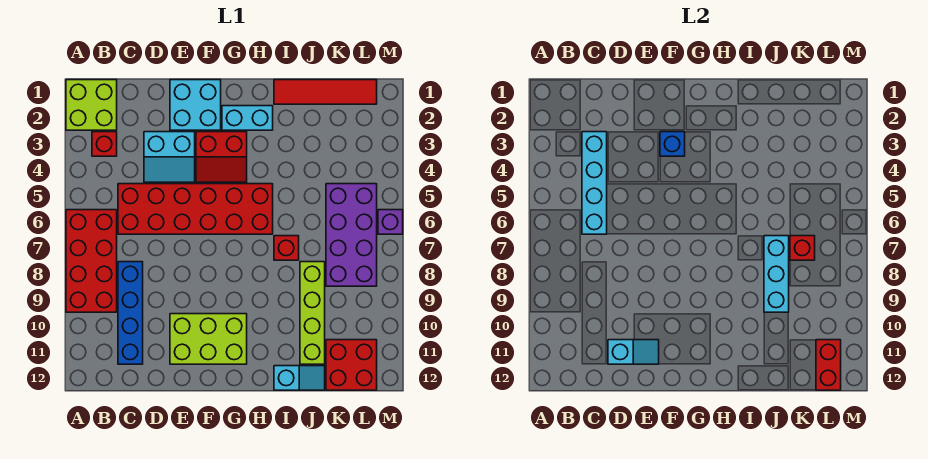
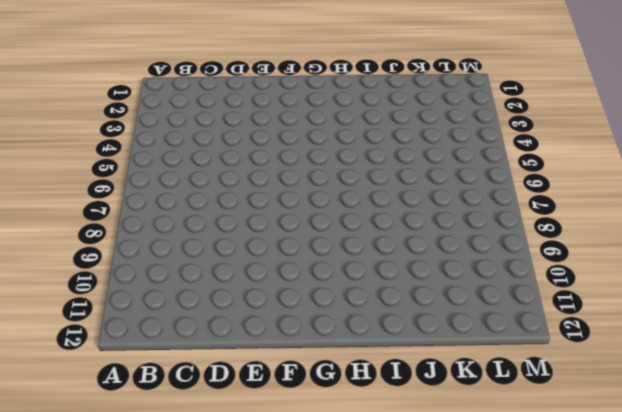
none -> lime 2x2 brick [66,80,117,130]
none -> red 2x4 brick [66,210,117,312]
none -> red 1x1 brick [92,132,117,156]

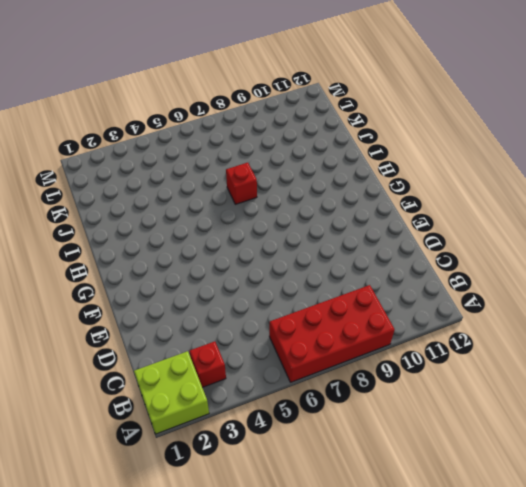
none -> red 2x6 brick [118,184,273,234]
none -> blue 1x4 brick [118,262,143,364]
none -> cyan 2x2 slope [144,132,195,182]

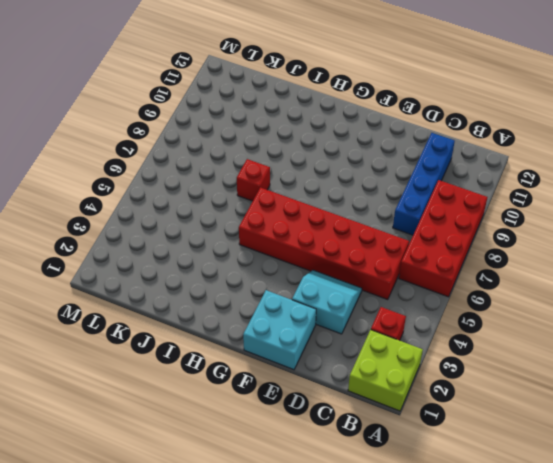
none -> lime 2x3 brick [170,314,247,364]
none -> red 2x2 slope [196,132,247,182]
none -> cyan 1x2 brick [222,106,273,130]

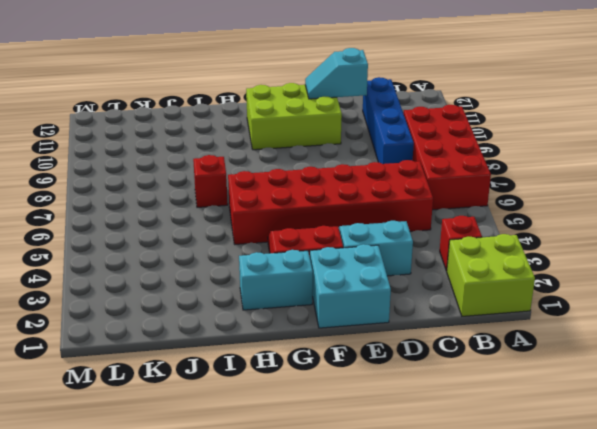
none -> red 1x4 tile [274,80,377,104]
none -> cyan 1x2 slope [274,366,325,390]
none -> lime 1x4 brick [300,262,325,364]

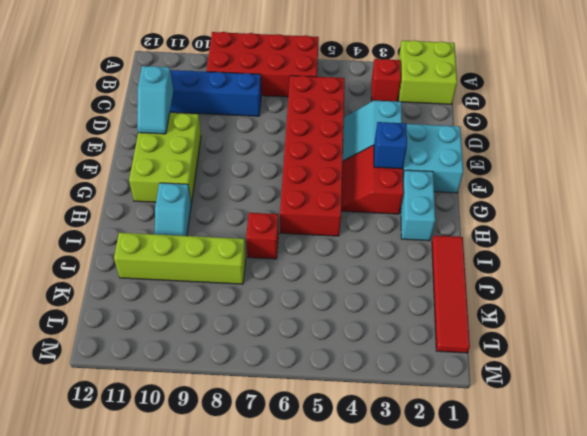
cyan 1x2 slope [155,183,191,236] -> cyan 1x2 slope moved to [274,366,325,390]
none -> purple 2x4 brick [326,184,377,286]
none -> red 2x2 brick [326,340,377,390]
none -> purple 1x1 brick [378,210,403,234]

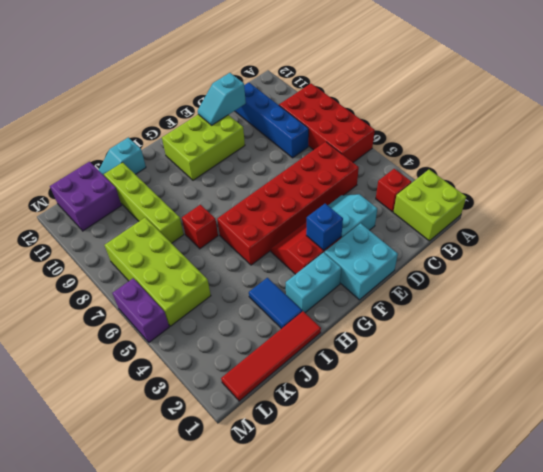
blue 1x2 tile [249,278,302,329] -> none
lime 2x4 brick [105,217,211,326] -> purple 2x4 brick [326,184,377,286]
purple 2x2 brick [50,162,122,231] -> red 2x2 brick [326,340,377,390]
purple 1x2 brick [113,278,169,342] -> purple 1x1 brick [378,210,403,234]
none -> cyan 1x4 brick [582,132,607,234]
none -> cyan 1x3 brick [764,236,789,312]
none -> red 1x1 brick [790,236,815,260]

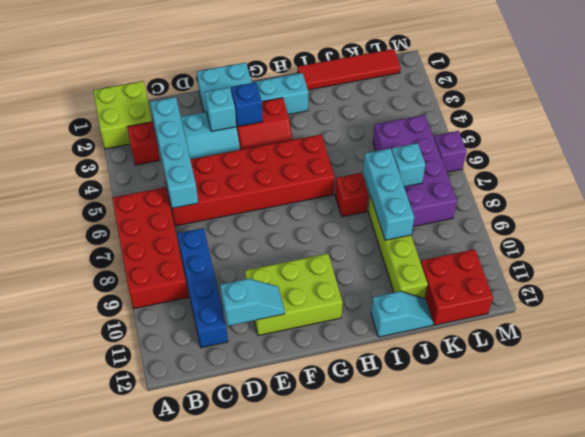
cyan 1x1 brick [204,87,236,131] -> none
cyan 1x1 brick [392,143,425,187] -> red 1x1 brick [790,236,815,260]
none -> red 1x2 brick [816,340,841,390]

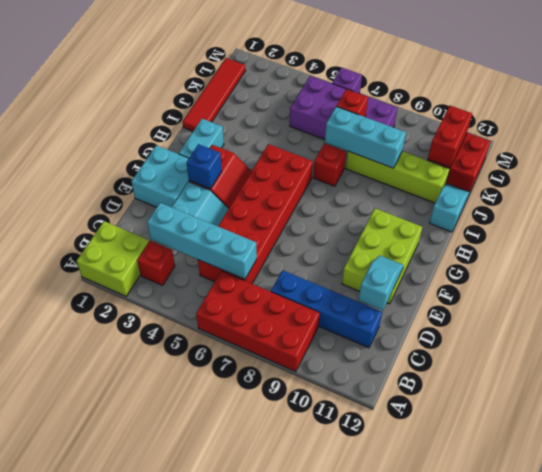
red 1x2 brick [428,106,472,168] -> red 1x2 brick turned to [816,340,841,390]

